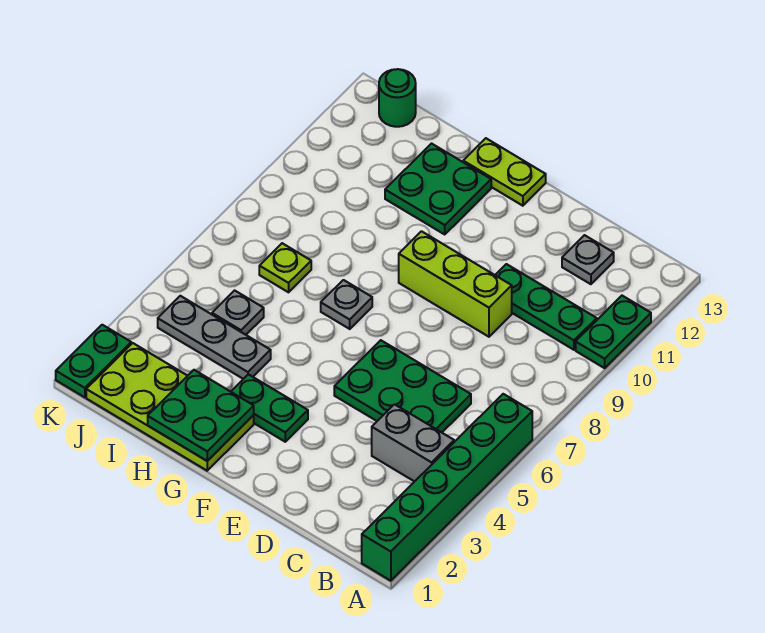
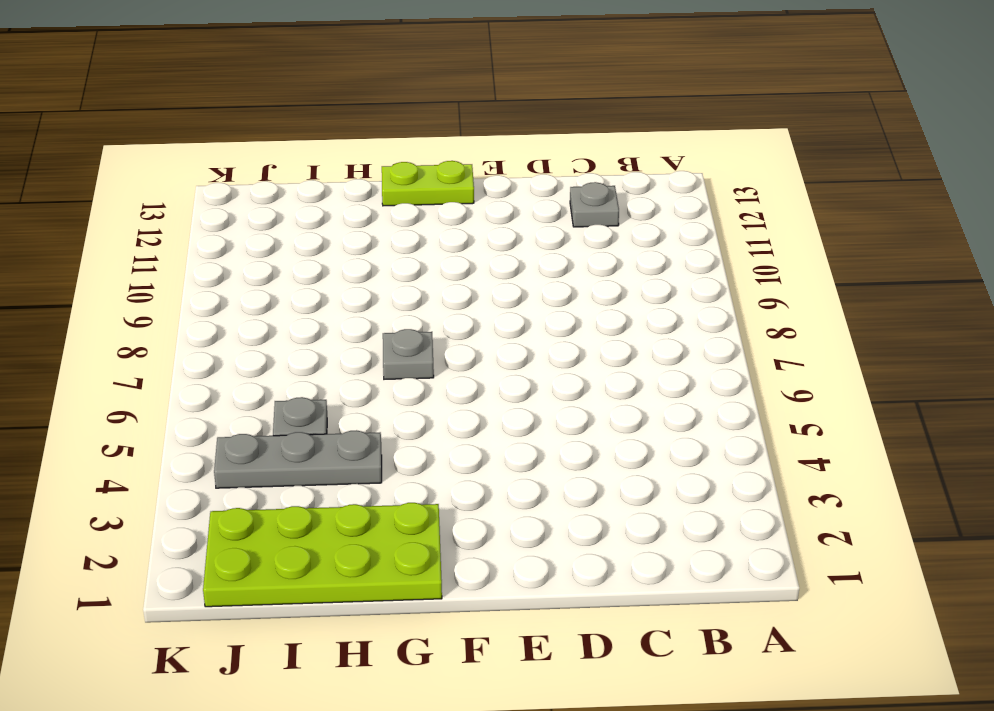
none -> green 1x6 brick [362,394,532,581]
none -> green 1x2 plate [576,296,651,368]
none -> grey 1x2 brick [372,404,454,482]

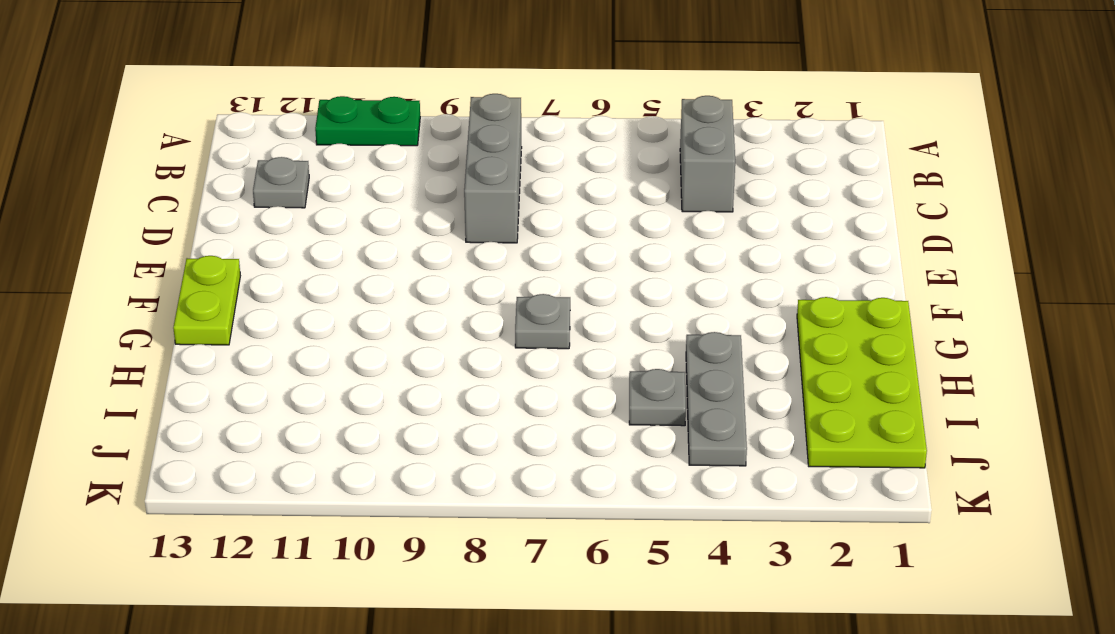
grey 1x3 brick [464,94,522,243] -> none
none -> green 1x6 brick [362,394,532,581]
none -> green 1x3 plate [495,264,597,350]
none -> green 2x3 plate [334,340,471,432]

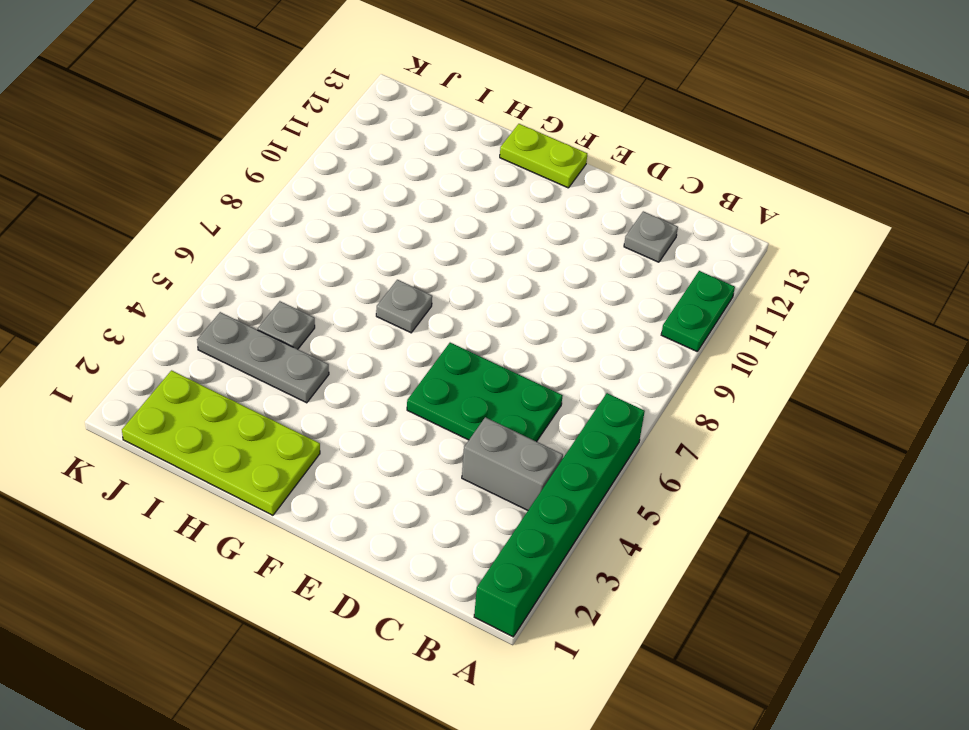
none -> green 1x3 plate [495,264,597,350]
none -> lime 1x3 brick [399,231,512,337]
none -> green 1x2 plate [231,374,308,442]

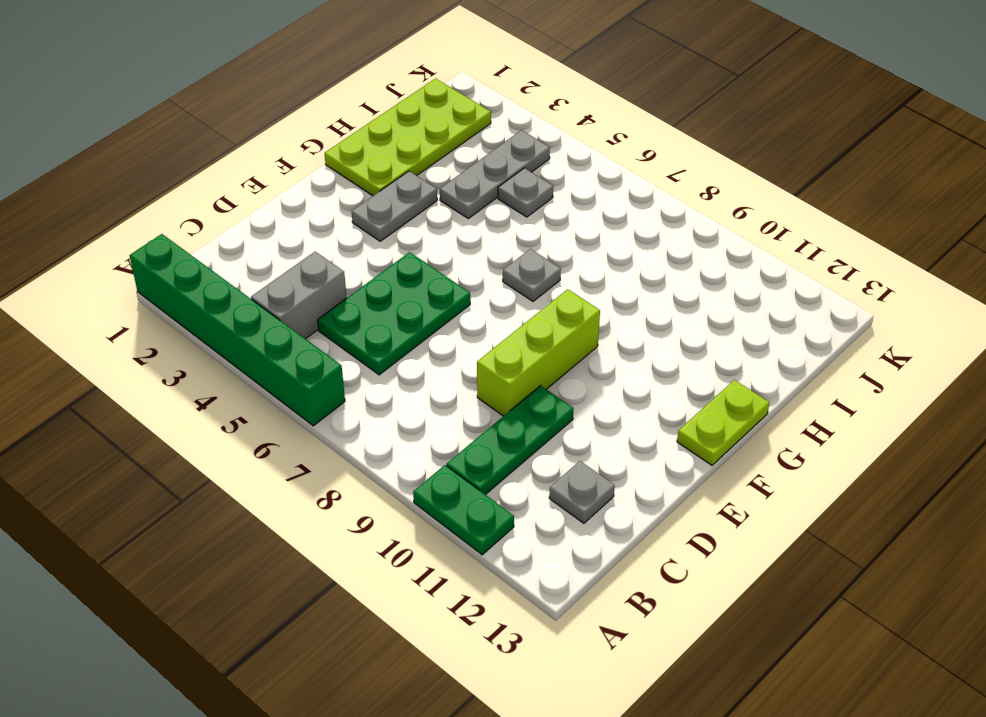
grey 1x2 plate [352,171,437,241] -> green 1x2 plate [231,374,308,442]
none -> green 2x2 plate [385,144,491,234]
none -> lime 1x1 plate [259,243,311,292]
none -> green 1x1 round brick [379,69,416,127]

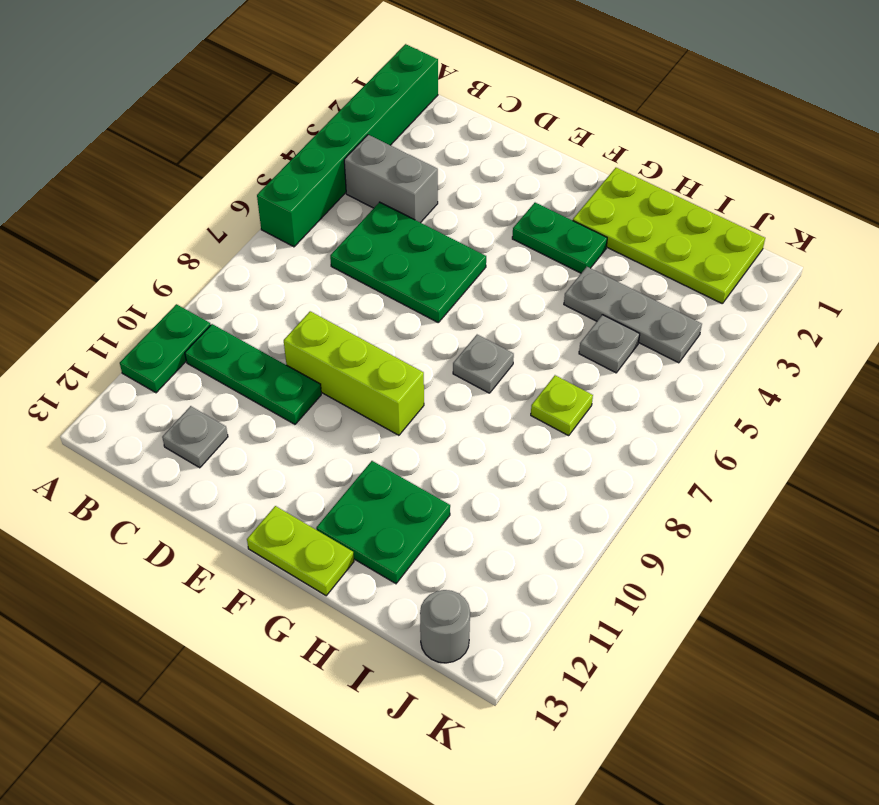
grey 1x1 round brick [420,590,470,663] -> green 1x1 round brick [379,69,416,127]
none -> green 1x2 plate [56,325,131,397]
none -> green 2x2 plate [148,370,254,461]

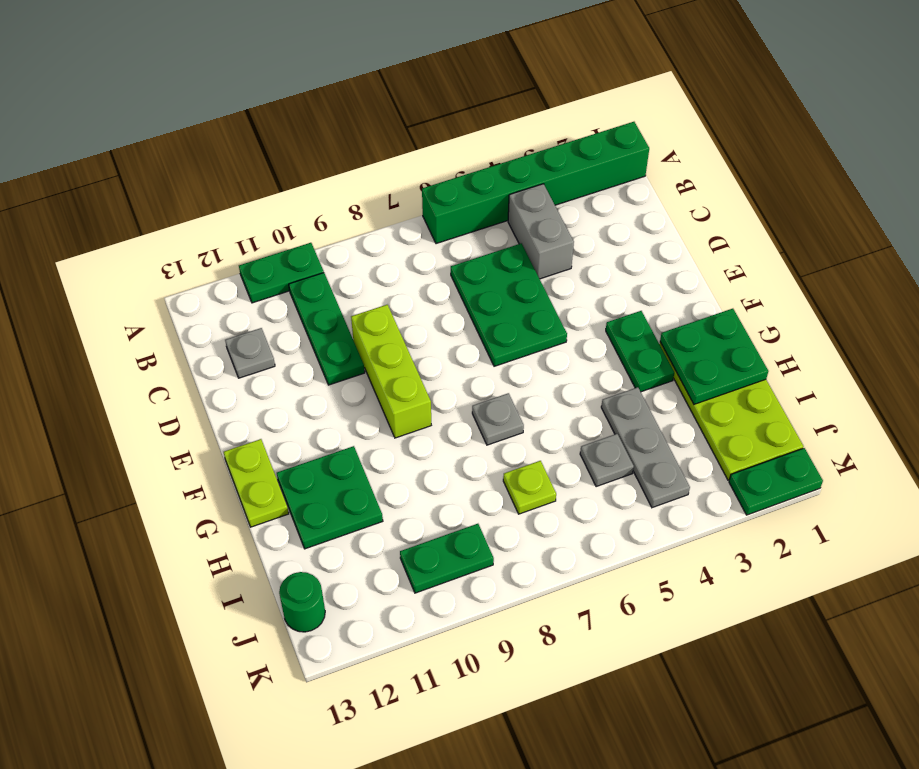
green 1x2 plate [400,524,494,593] -> none

